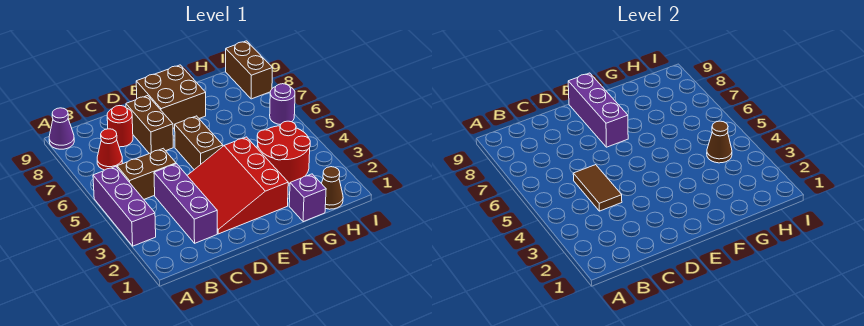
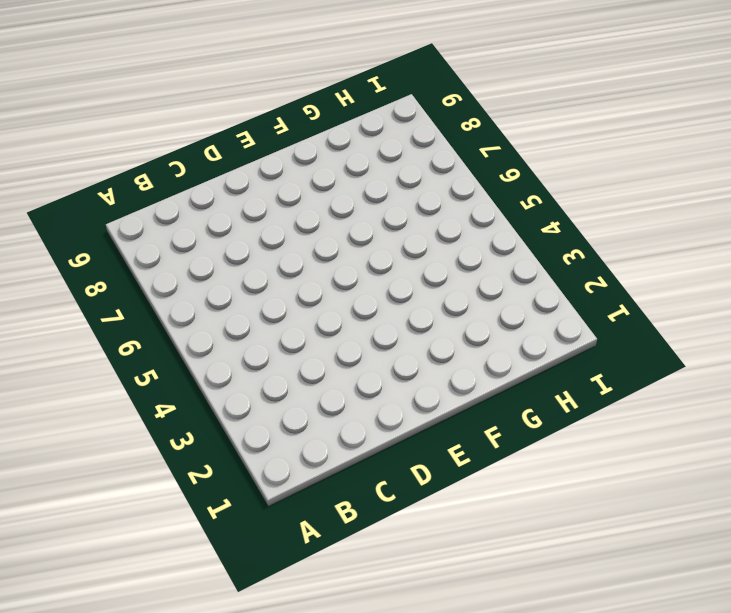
none -> purple 1x3 brick [93,166,156,246]
none -> purple 1x1 cone [49,108,74,149]
none -> brown 1x2 brick [117,148,176,199]

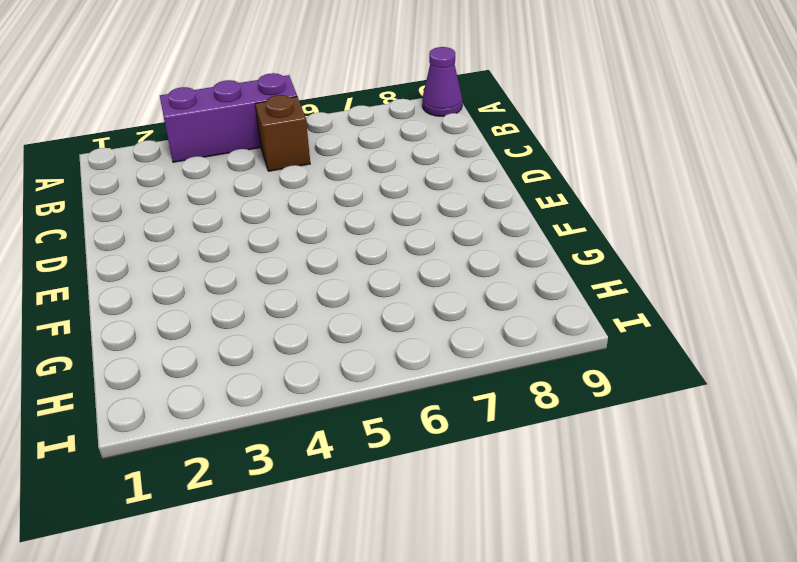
brown 1x1 brick [255,95,310,171] -> brown 1x2 brick [117,148,176,199]
none -> red 1x1 cone [97,129,122,170]
none -> purple 1x3 brick [154,164,217,243]
none -> red 1x1 round brick [107,106,133,147]

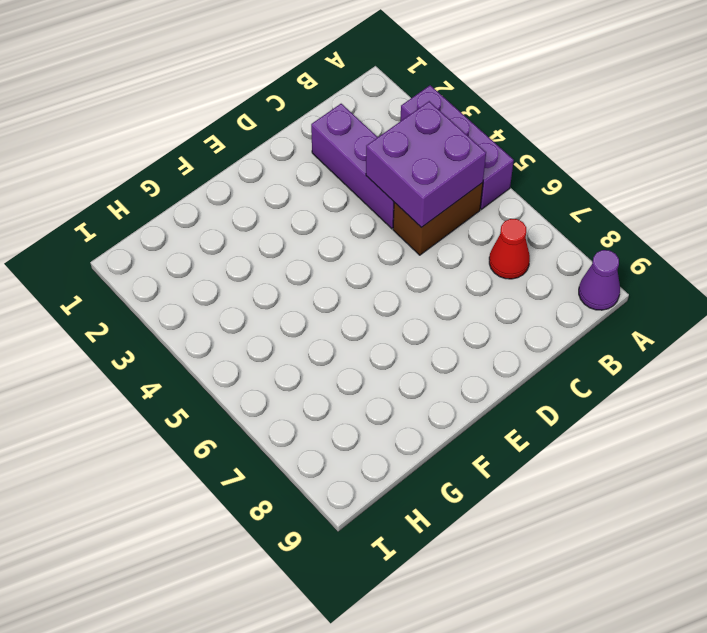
purple 2x2 brick [366,101,486,228] -> brown 1x2 tile [573,165,622,211]
none -> red 1x1 round brick [107,106,133,147]
none -> red 3x3 slope [187,137,288,234]
none -> brown 1x2 brick [126,96,173,154]

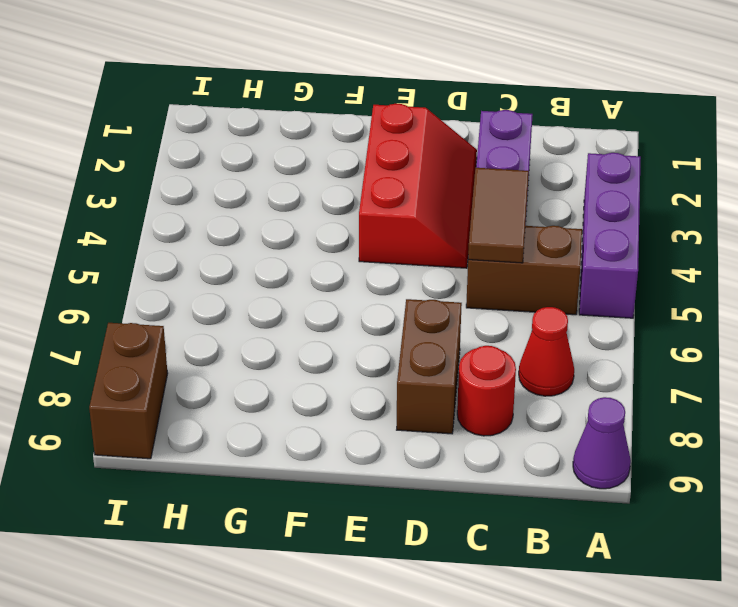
red 2x3 slope [359,104,477,268] -> red 3x3 slope [187,137,288,234]
none -> brown 1x2 brick [175,116,223,170]
none -> brown 2x2 brick [136,65,206,128]
none -> purple 1x1 brick [289,174,326,222]

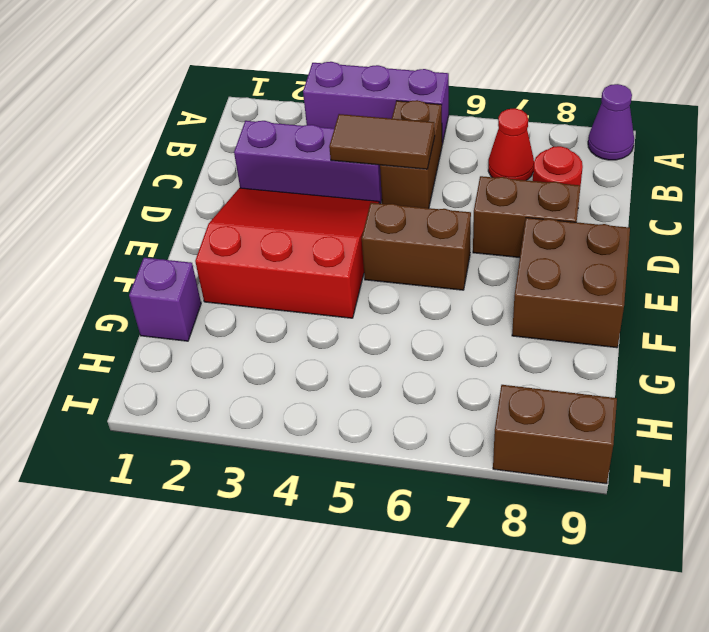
none -> red 2x2 round brick [257,121,310,184]
none -> brown 1x1 cone [321,167,343,209]
none -> purple 1x1 round brick [270,84,295,125]

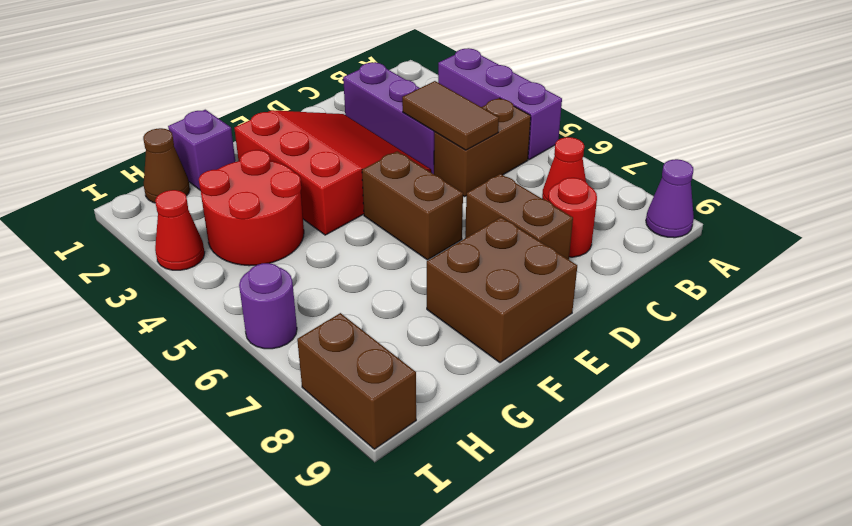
red 1x1 cone [155,190,205,270] -> none
none -> purple 1x3 brick [568,73,628,147]
none -> brown 1x1 cone [707,121,732,163]

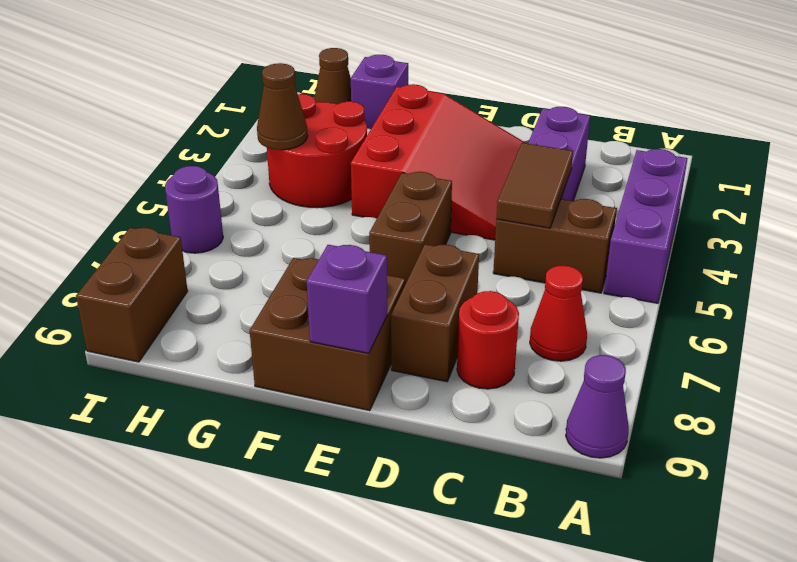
purple 1x1 brick [307,245,387,353] -> purple 1x3 brick [568,73,628,147]

